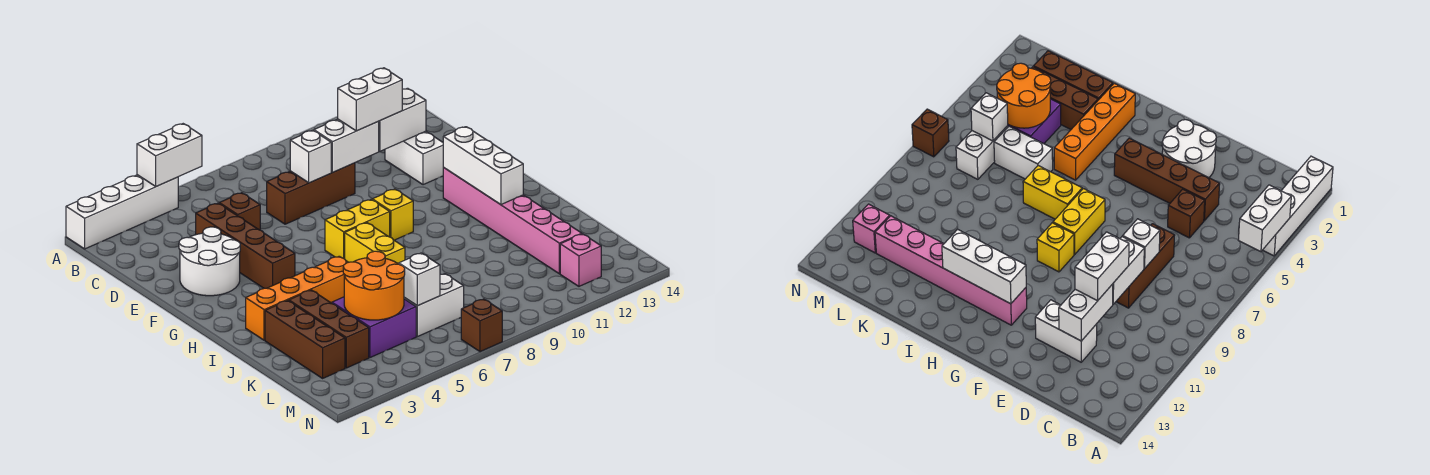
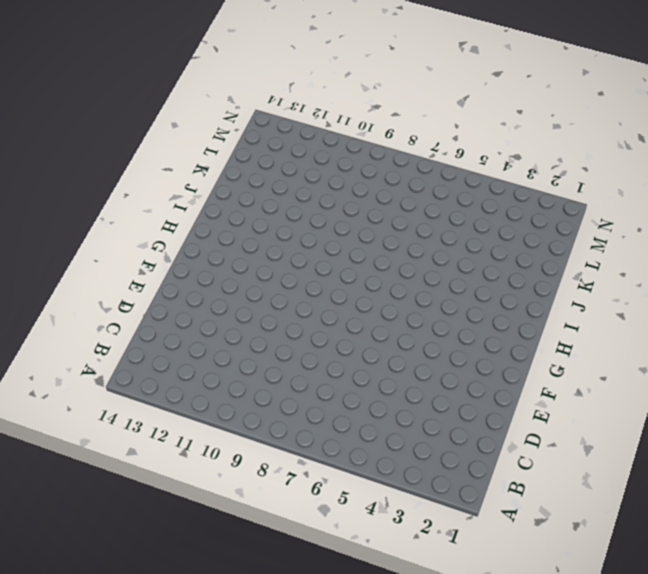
none -> white 1x4 brick [66,175,178,249]
none -> brown 1x4 brick [196,203,295,288]
none -> brown 1x1 brick [219,193,260,230]

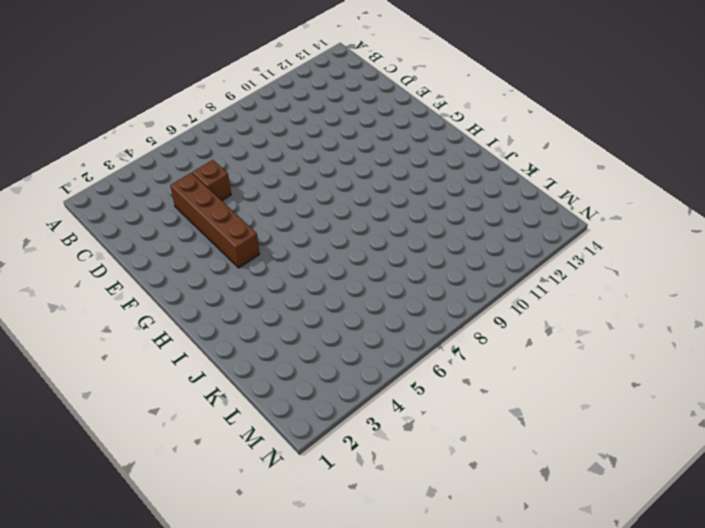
none -> white 1x4 brick [66,175,178,249]
none -> brown 1x3 brick [267,163,355,224]
none -> white 1x2 brick [385,131,444,185]

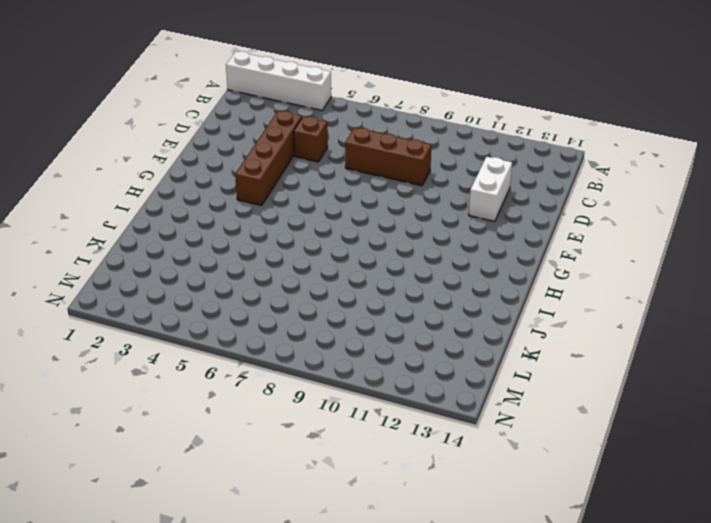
none -> white 2x2 round brick [179,227,240,296]
none -> yellow 1x2 brick [325,200,390,259]
none -> yellow 1x1 brick [372,189,413,240]

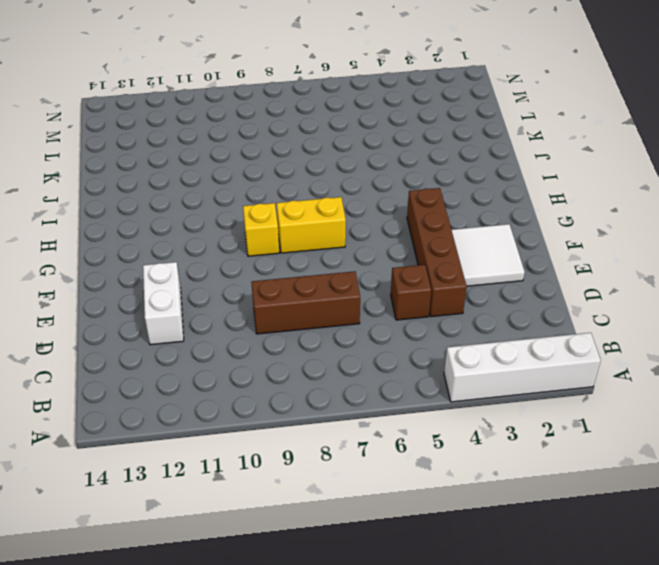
white 2x2 tile [452,224,525,286] -> white 2x2 round brick [179,227,240,296]
none -> pink 1x6 brick [443,168,582,274]
none -> yellow 1x2 brick [345,223,405,264]
none -> orange 1x4 brick [246,256,348,340]

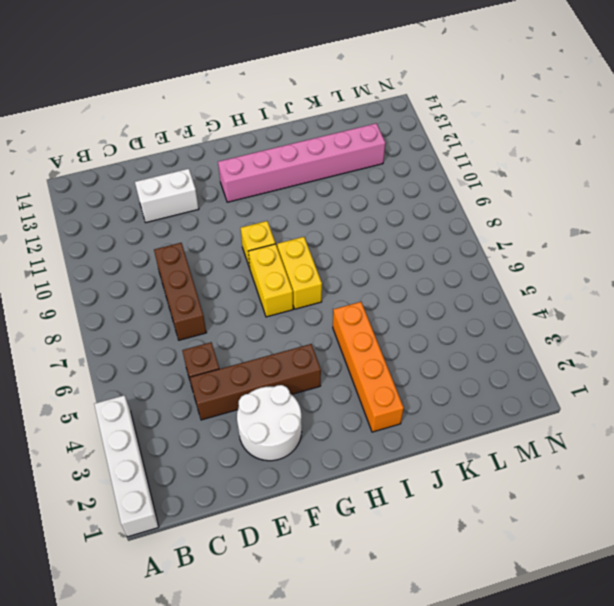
yellow 1x2 brick [277,237,322,309] -> yellow 1x2 brick turned to [345,223,405,264]
none -> brown 1x3 brick [265,301,345,378]
none -> brown 1x3 brick [289,290,369,368]
none -> white 1x2 brick [994,126,1053,179]

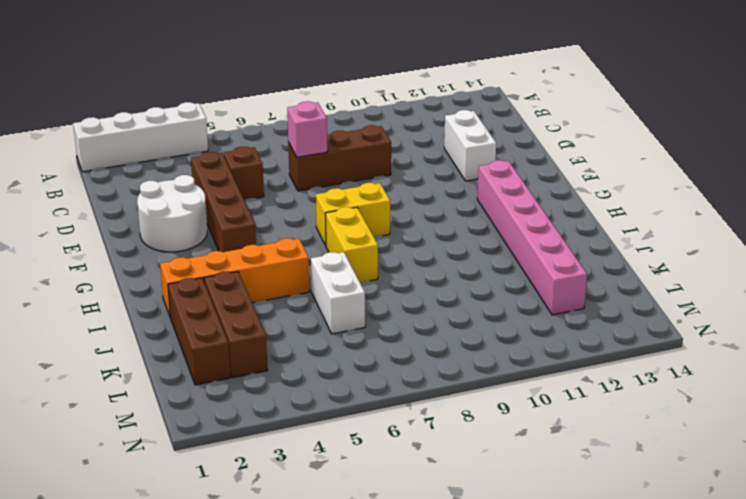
pink 1x1 brick [287,101,327,157] -> pink 1x1 brick moved to [560,234,601,286]
none -> yellow 1x1 brick [372,189,413,240]
none -> purple 2x2 brick [332,297,416,357]
none -> white 1x2 brick [404,274,464,337]

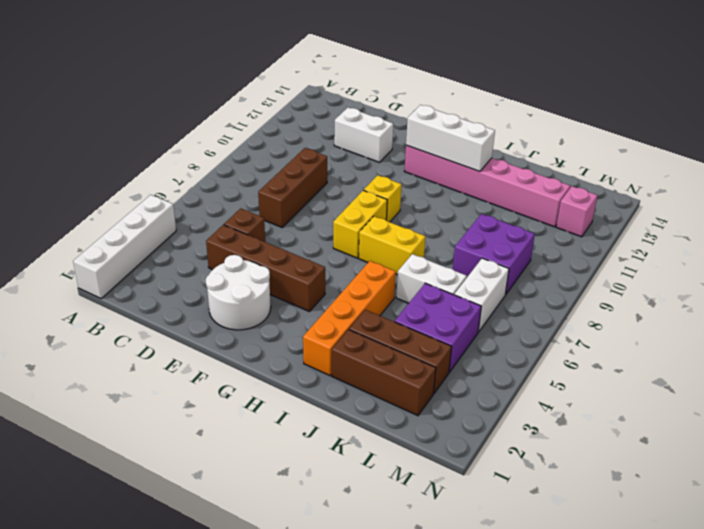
purple 2x2 brick [453,214,535,295] -> none
none -> brown 1x1 brick [461,299,502,352]
none -> white 1x2 brick [137,124,202,186]
none -> white 1x1 brick [290,130,331,183]

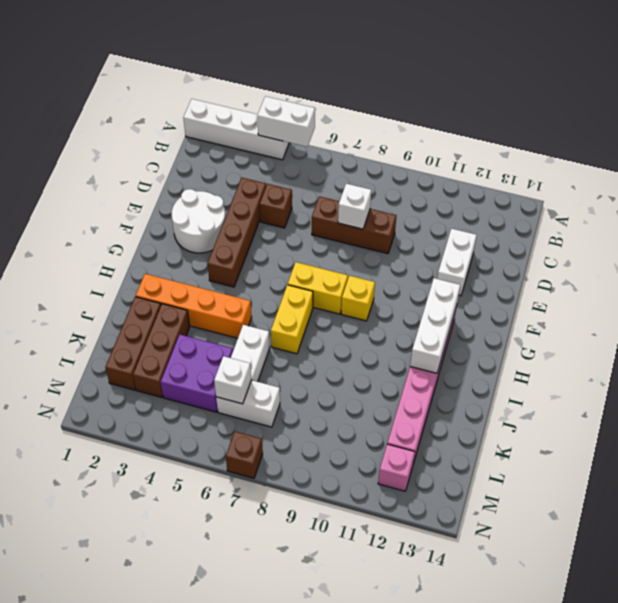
none -> white 1x2 brick [314,119,379,172]
none -> white 1x2 brick [378,88,426,151]
none -> orange 2x2 round brick [343,251,405,320]

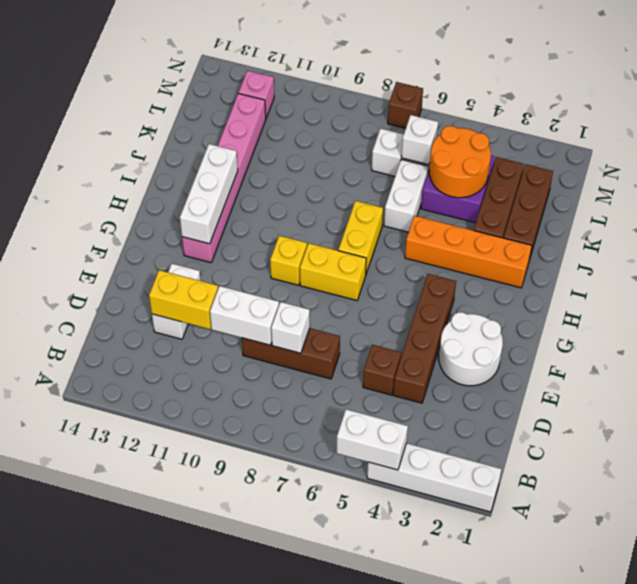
yellow 1x2 brick [149,270,218,329] -> white 1x2 brick [378,88,426,151]
none -> white 1x2 brick [338,68,402,131]

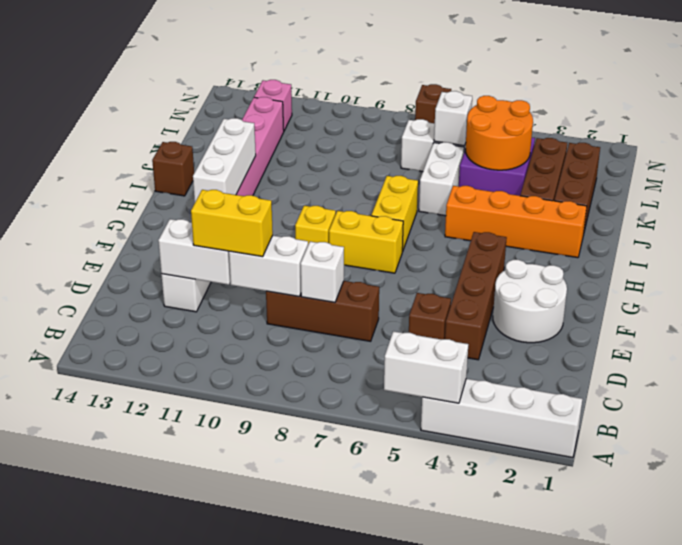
yellow 1x2 brick [191,190,273,257] -> white 1x2 brick [338,68,402,131]
brown 1x1 brick [152,142,194,196] -> none

